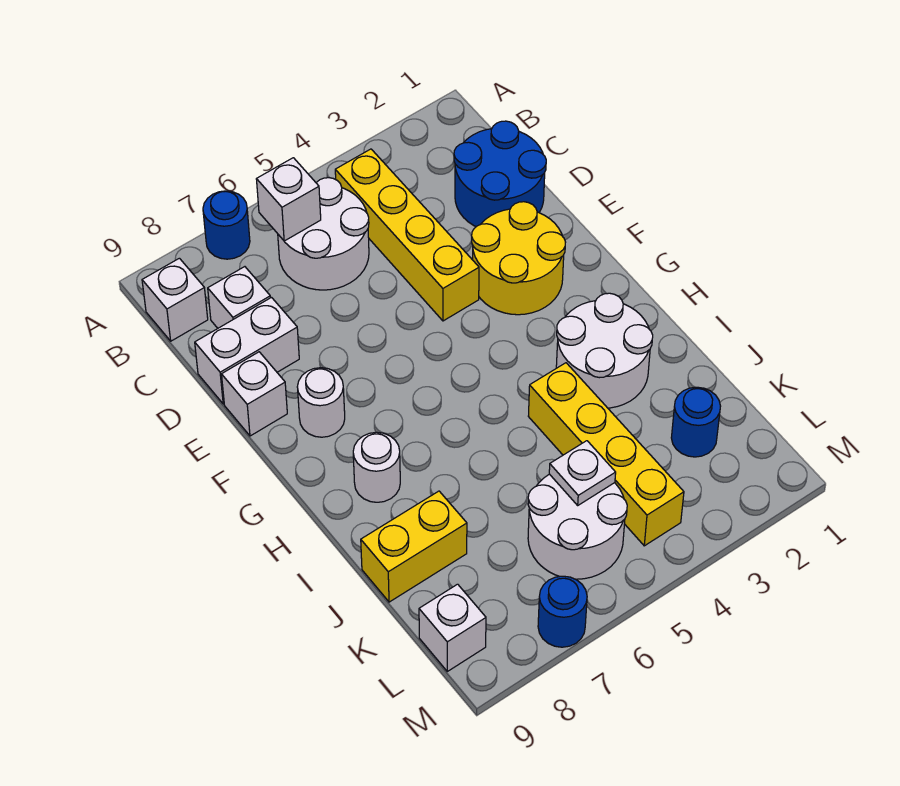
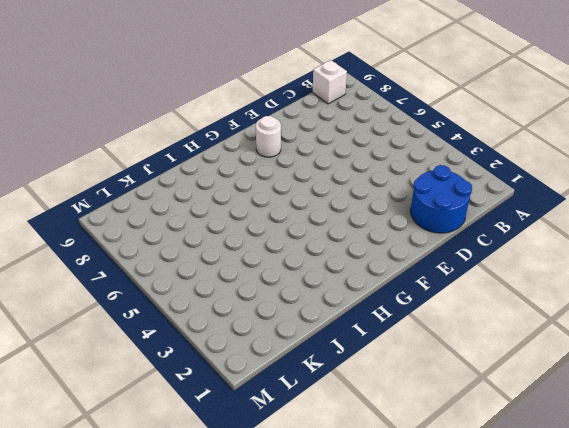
none -> blue 1x1 round brick [203,191,250,259]
none -> yellow 1x4 brick [335,149,479,321]
none -> white 2x2 round brick [278,178,369,290]

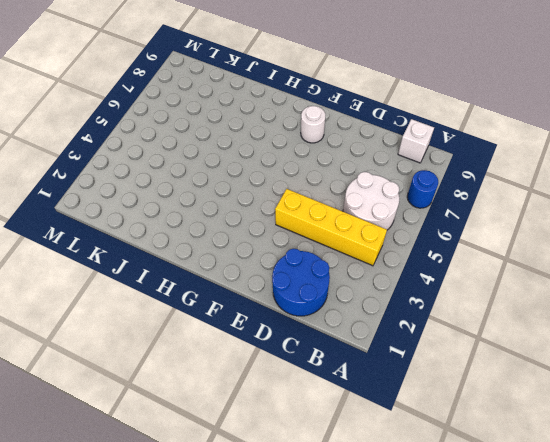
none -> white 1x1 brick [208,267,270,328]
none -> white 1x2 brick [195,298,299,404]
none -> yellow 2x2 round brick [472,202,565,315]

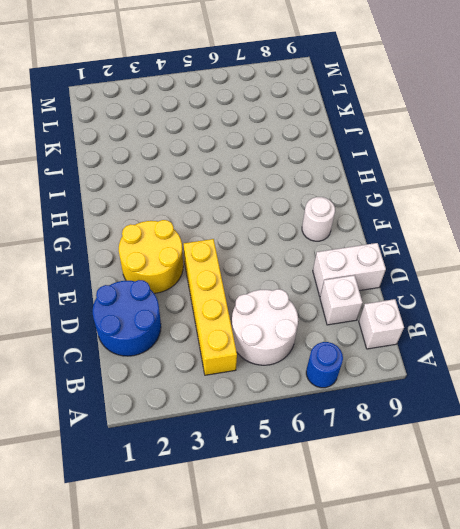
none -> white 1x1 brick [222,352,287,436]
none -> white 2x2 round brick [556,293,653,408]
none -> white 1x1 round brick [353,432,400,502]

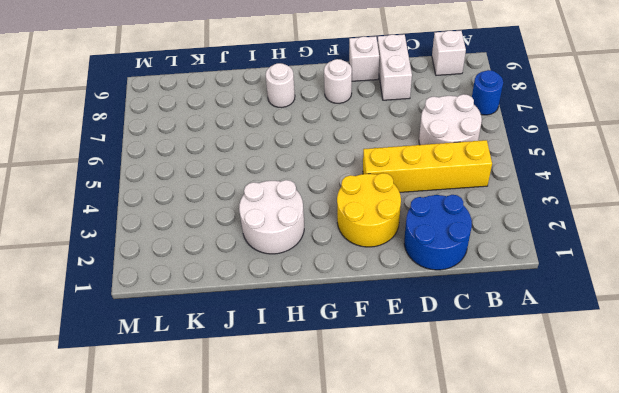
none -> white 1x1 brick [208,267,270,328]
none -> yellow 1x4 brick [528,363,684,546]
none -> yellow 1x2 brick [361,491,467,602]

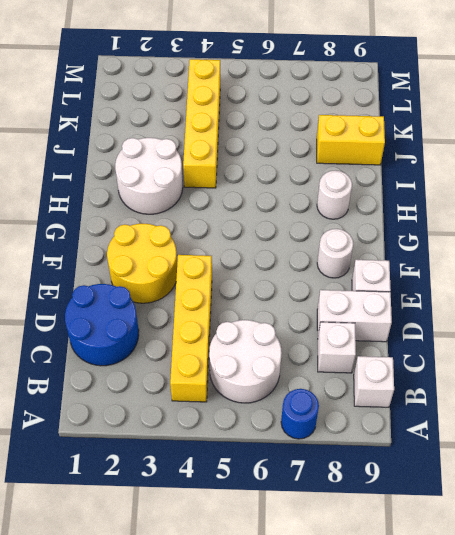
none -> blue 1x1 round brick [671,387,721,457]
none -> white 2x2 round brick [528,474,627,579]
none -> white 1x1 brick [419,584,486,671]

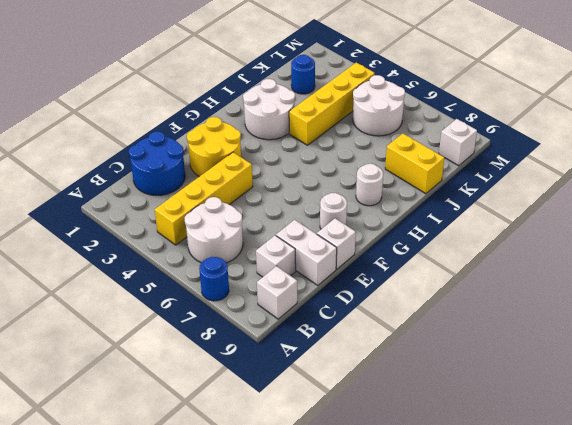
none -> blue 1x1 round brick [538,576,587,647]
none -> white 1x1 brick [256,158,321,241]
none -> white 1x1 plate [549,441,616,505]

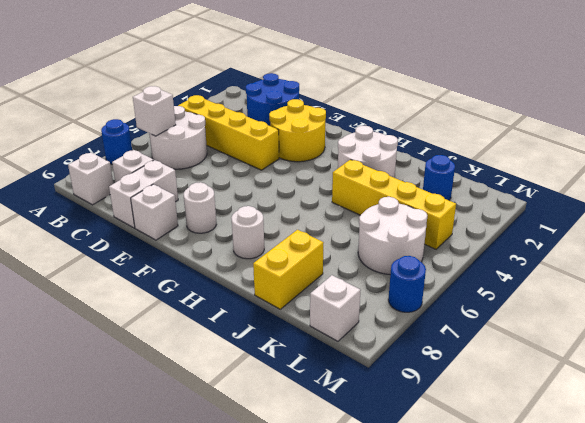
none -> white 1x1 plate [549,441,616,505]

